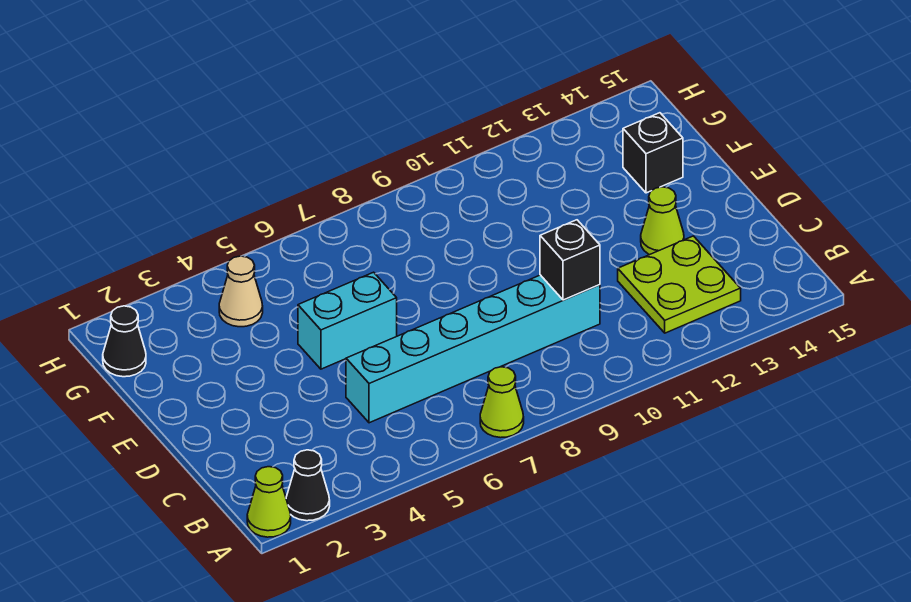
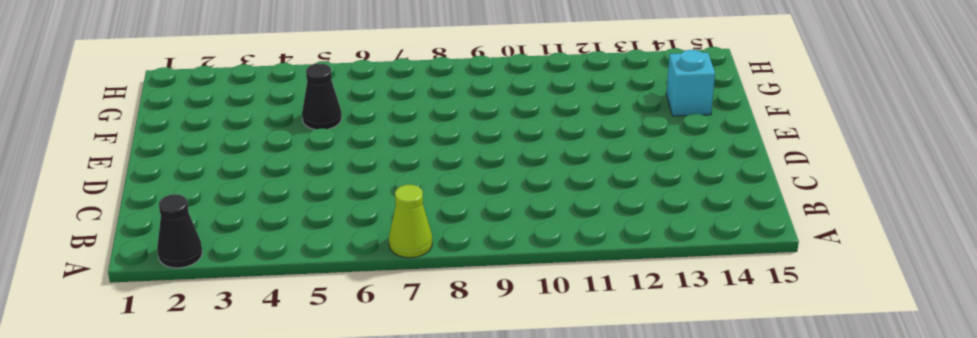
black 1x1 cone [302,64,342,130] -> black 1x1 cone moved to [103,306,146,377]
cyan 1x1 brick [666,50,715,116] -> black 1x1 brick [623,113,683,193]
none -> lime 1x1 cone [247,467,291,537]
none -> lime 2x2 plate [618,236,741,333]

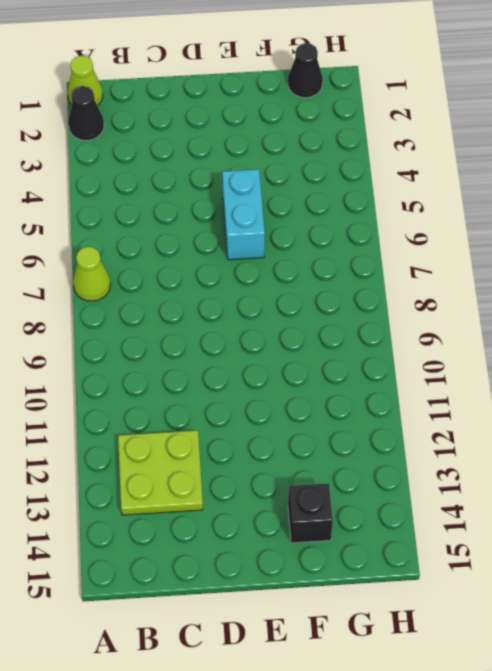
none -> cyan 1x6 brick [346,275,600,423]
none -> lime 1x1 cone [641,187,684,255]

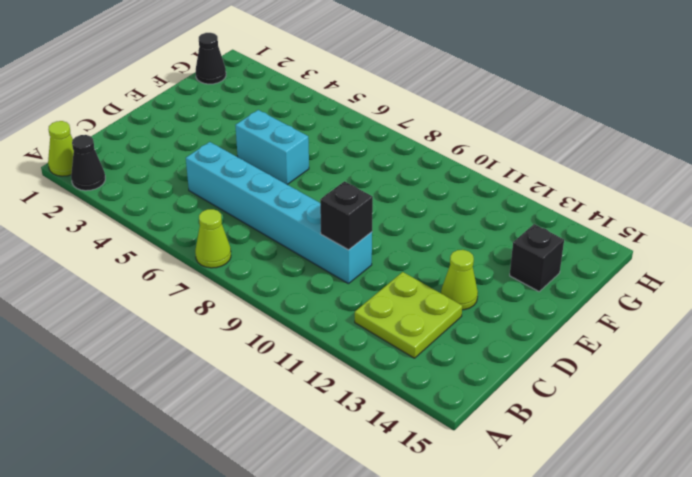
none -> tan 1x1 cone [219,256,263,327]

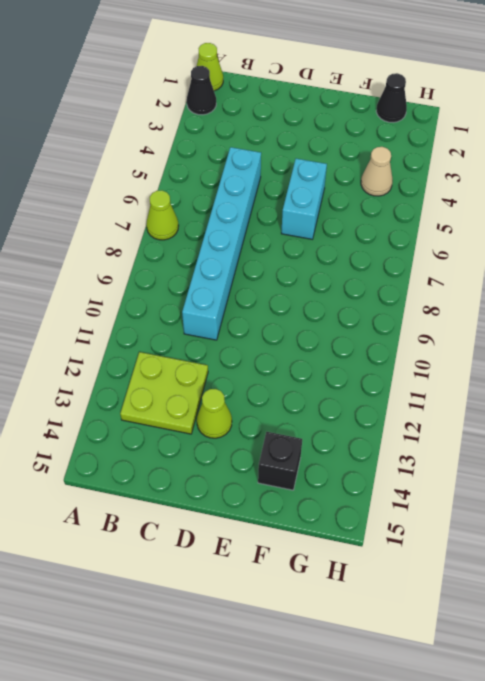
none -> black 1x1 brick [540,220,600,300]

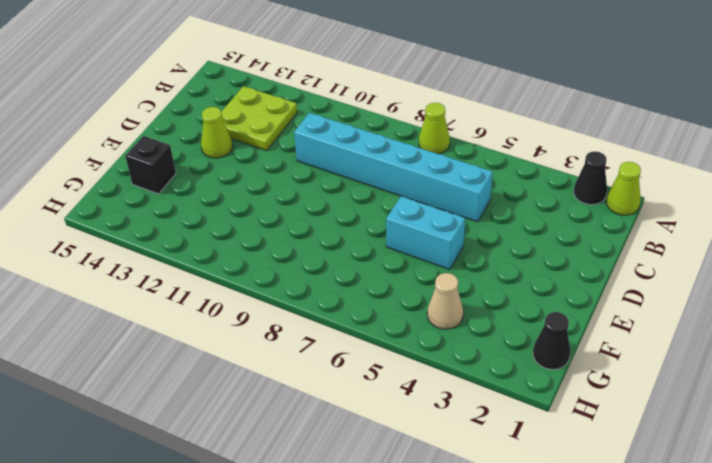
none -> black 1x1 brick [540,220,600,300]

